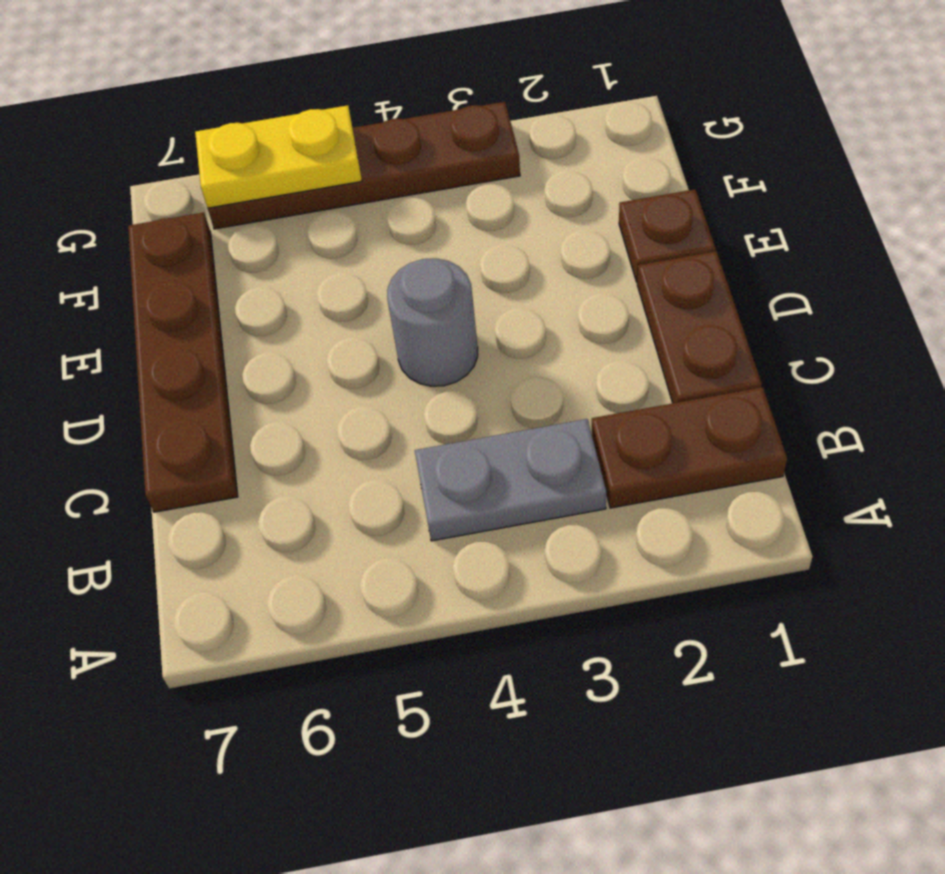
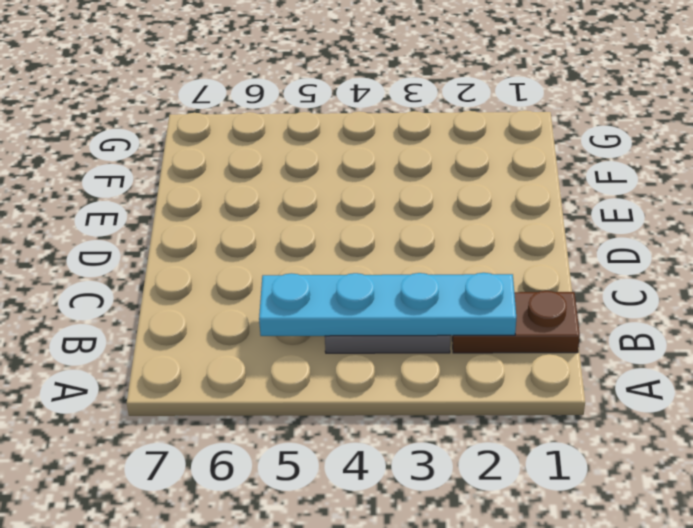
cyan 1x4 plate [259,273,516,336] -> none
none -> brown 1x2 plate [637,251,762,403]
none -> brown 1x4 plate [128,213,238,512]

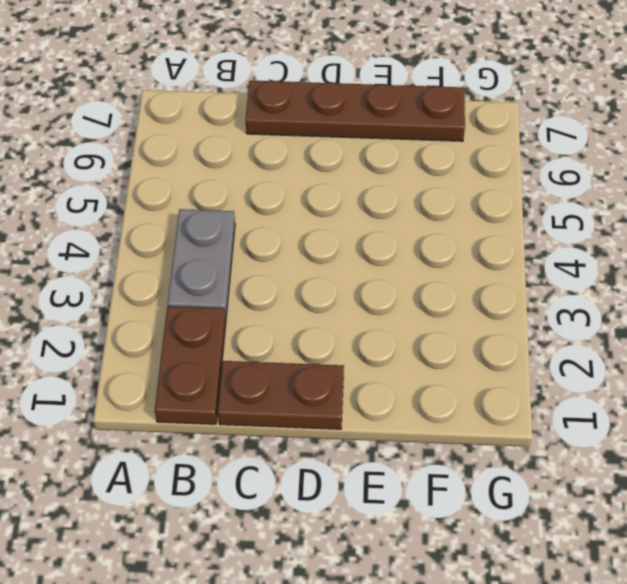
none -> grey 1x1 round brick [387,258,478,386]
none -> brown 1x1 plate [619,189,716,282]

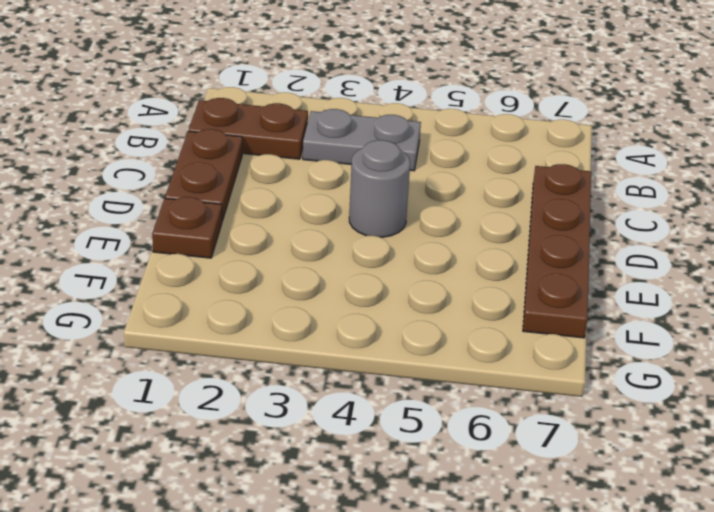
none -> brown 1x4 plate [208,102,520,229]
none -> yellow 1x2 plate [195,105,362,208]

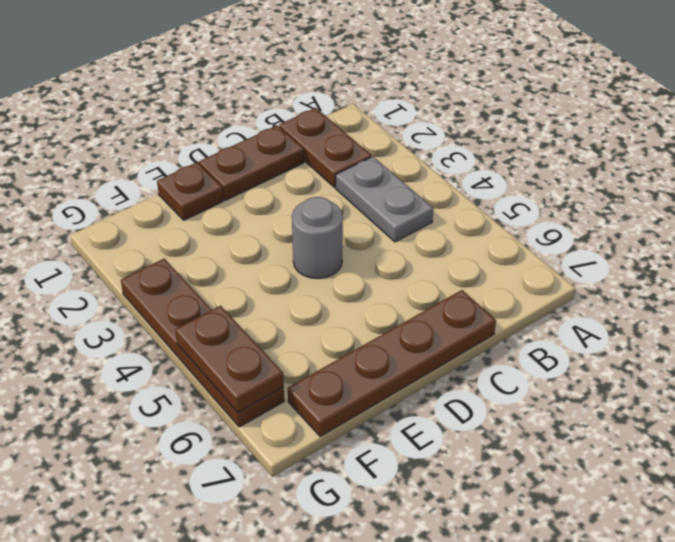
brown 1x2 plate [175,306,284,412] -> yellow 1x2 plate [195,105,362,208]

